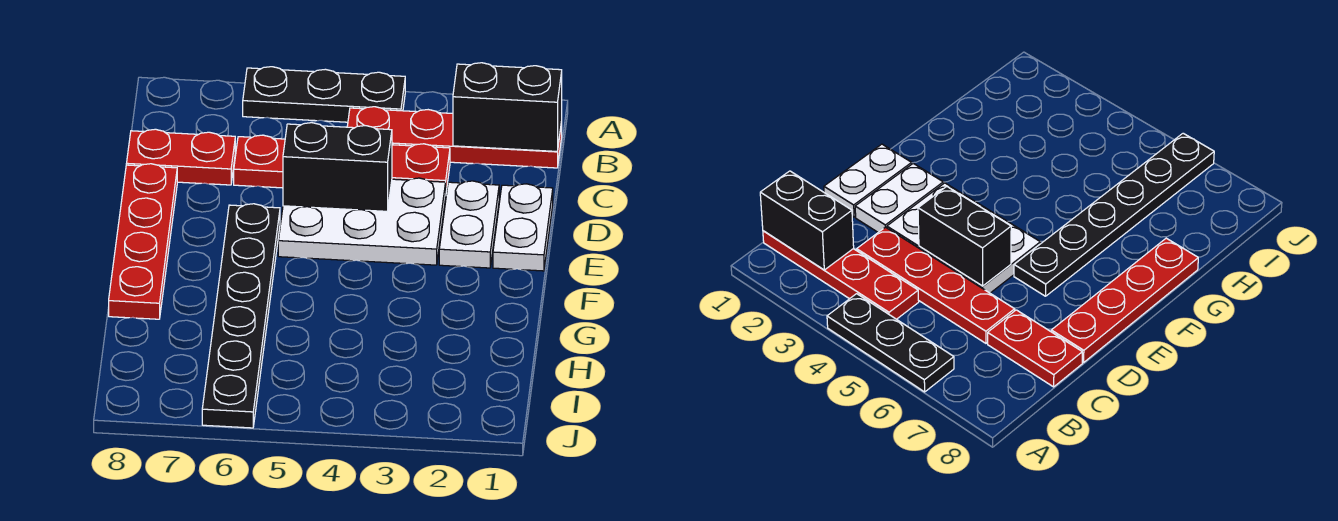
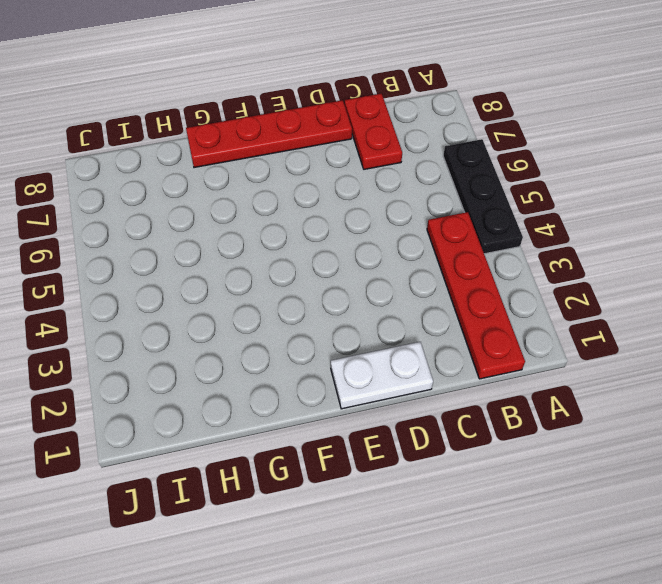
none -> red 1x4 plate [234,135,450,191]
none -> white 1x2 plate [439,181,499,268]

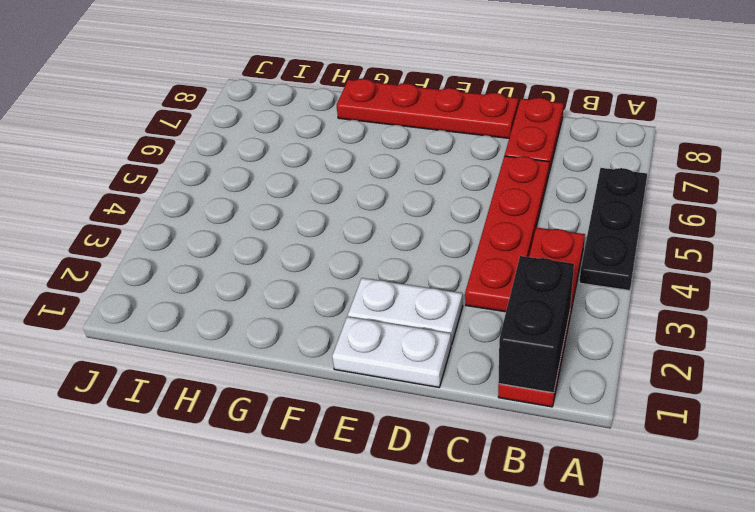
none -> white 2x3 plate [278,178,446,265]
none -> black 1x6 plate [202,204,280,428]

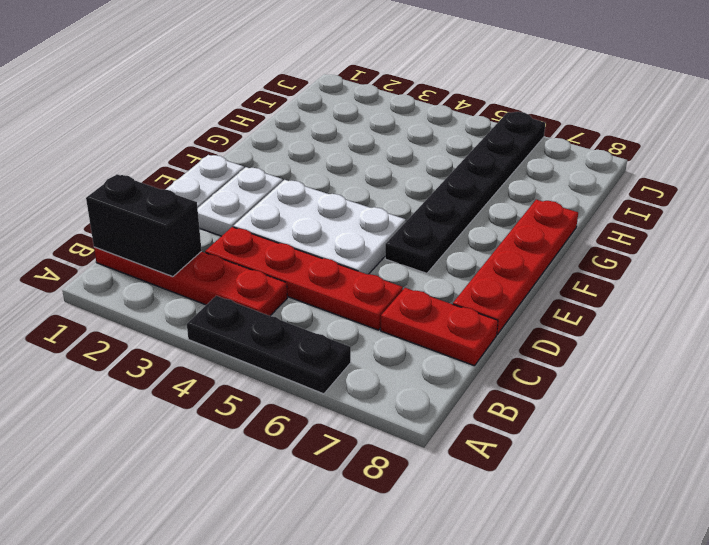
none -> black 1x2 brick [283,123,392,211]

